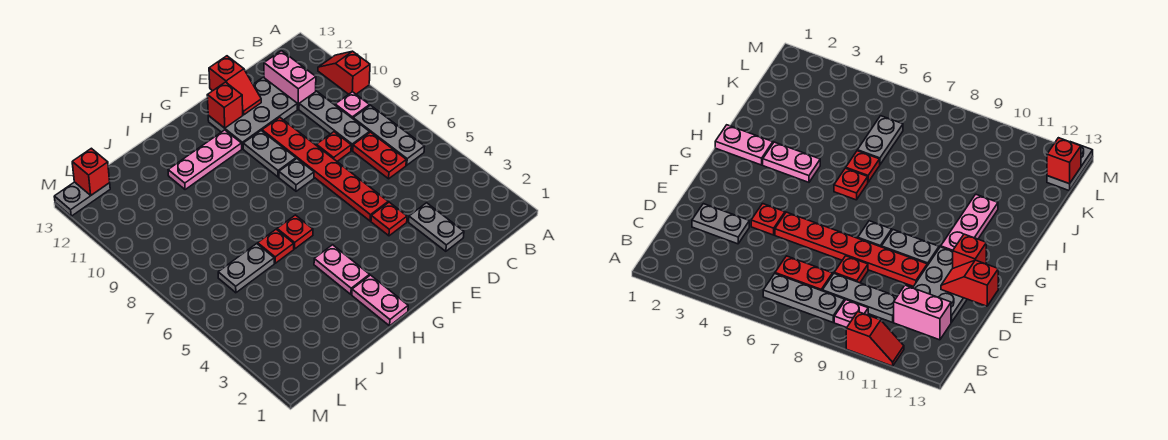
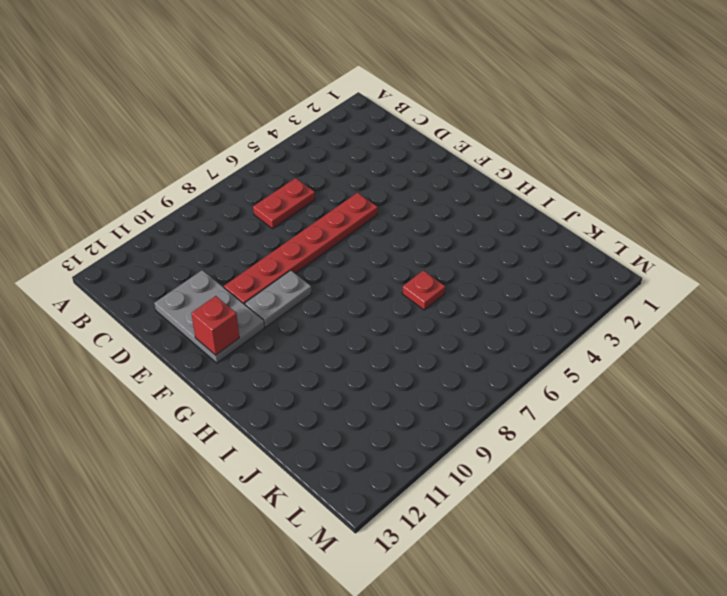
none -> red 1x2 slope [318,51,370,94]
none -> grey 1x3 plate [353,105,425,165]
none -> pink 1x1 plate [335,92,370,118]

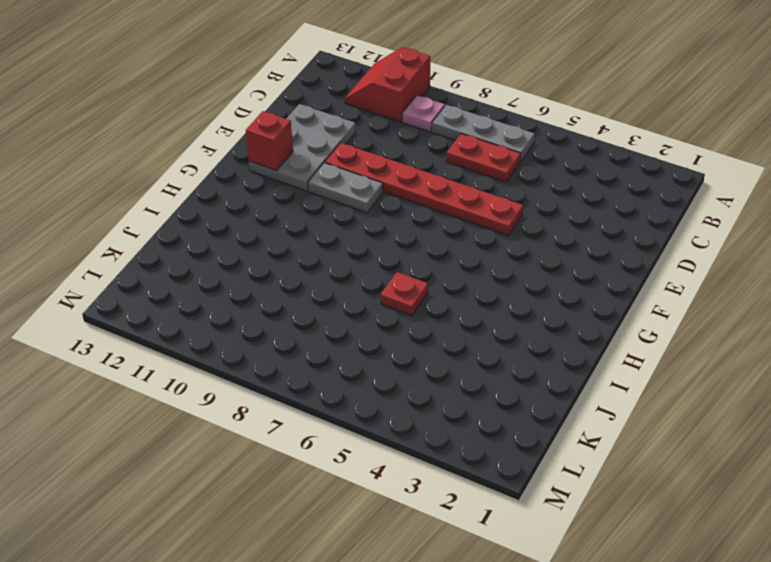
red 2x2 slope [345,47,430,122] -> red 1x2 slope [318,51,370,94]
none -> grey 1x3 plate [299,91,370,150]
none -> pink 1x2 brick [264,51,316,109]
none -> grey 1x2 plate [409,203,464,251]

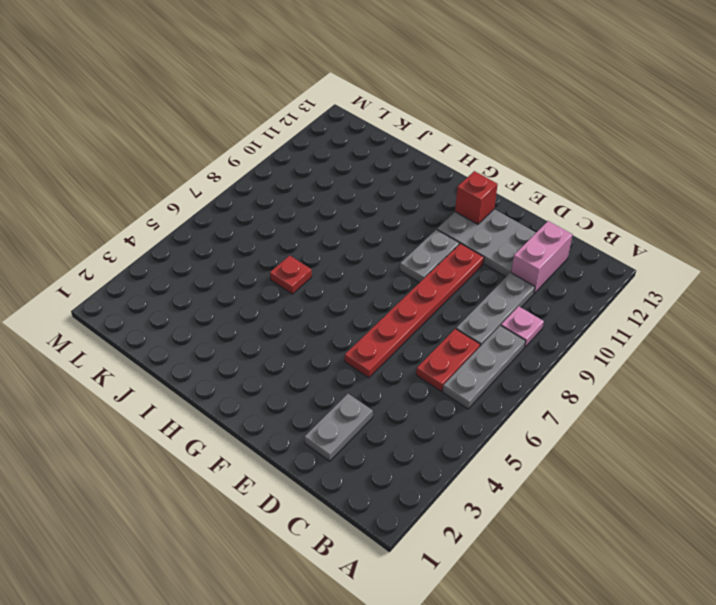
none -> red 1x2 slope [318,51,370,94]
none -> red 1x1 plate [316,132,351,161]
none -> red 1x1 plate [371,202,407,236]

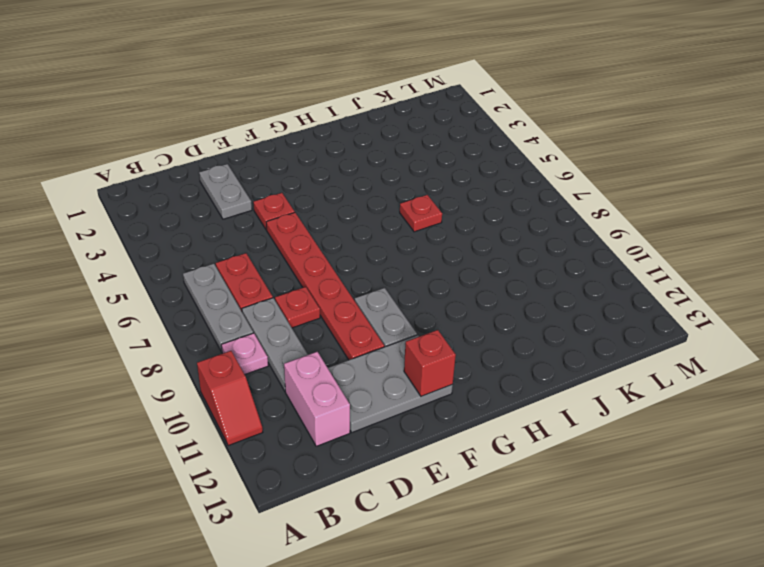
none -> grey 1x1 plate [279,159,314,191]
none -> pink 1x3 plate [168,130,242,190]
none -> pink 1x2 plate [352,275,408,326]

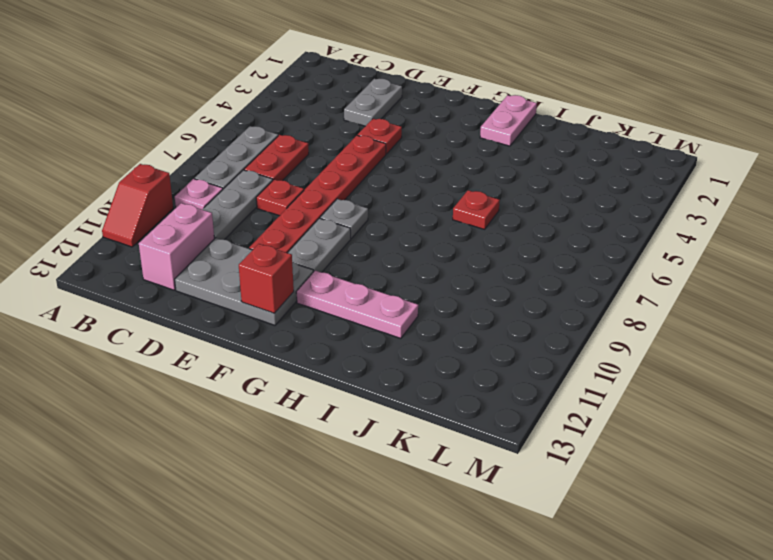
none -> pink 1x2 plate [314,245,370,294]
none -> red 1x1 plate [277,215,313,249]
none -> grey 1x2 plate [218,244,274,293]

